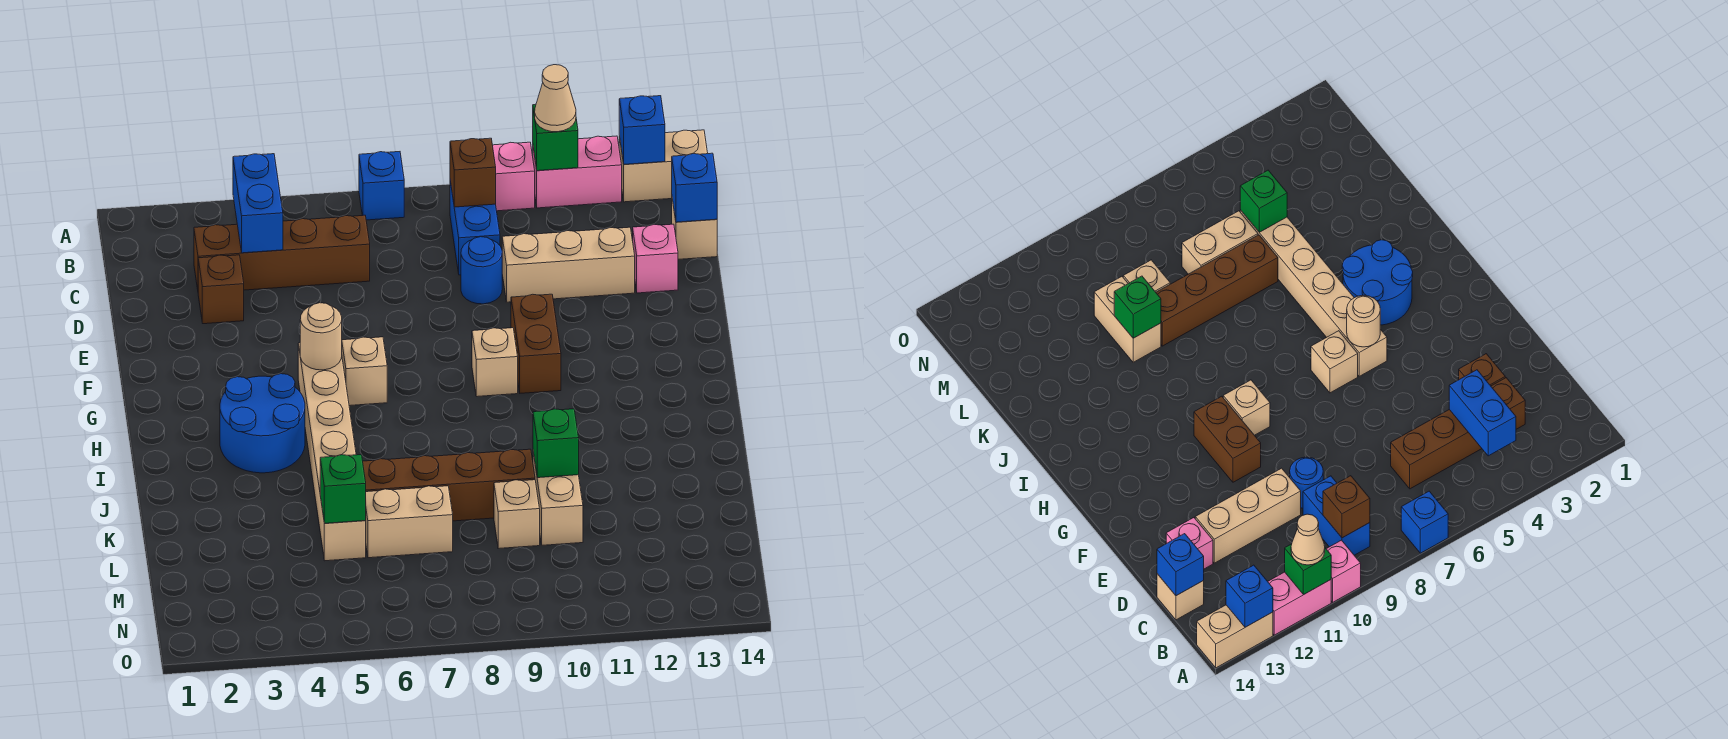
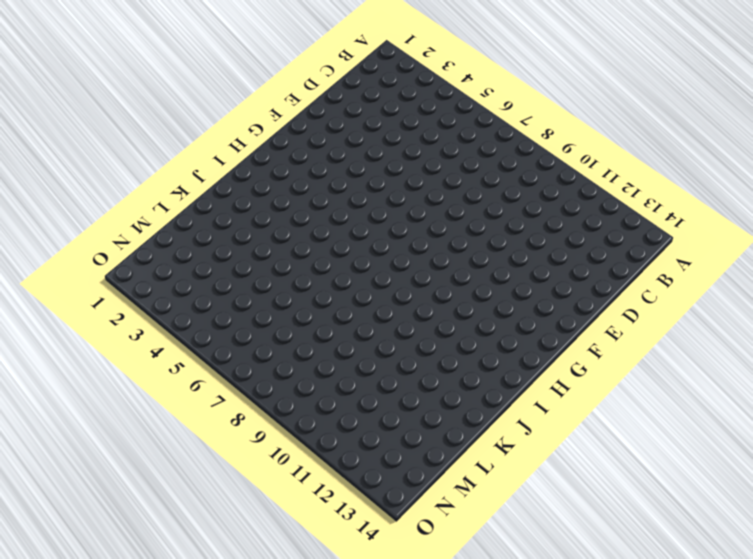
none -> blue 1x1 brick [359,152,404,220]
none -> pink 1x1 brick [493,142,535,211]
none -> pink 1x2 brick [533,136,622,208]

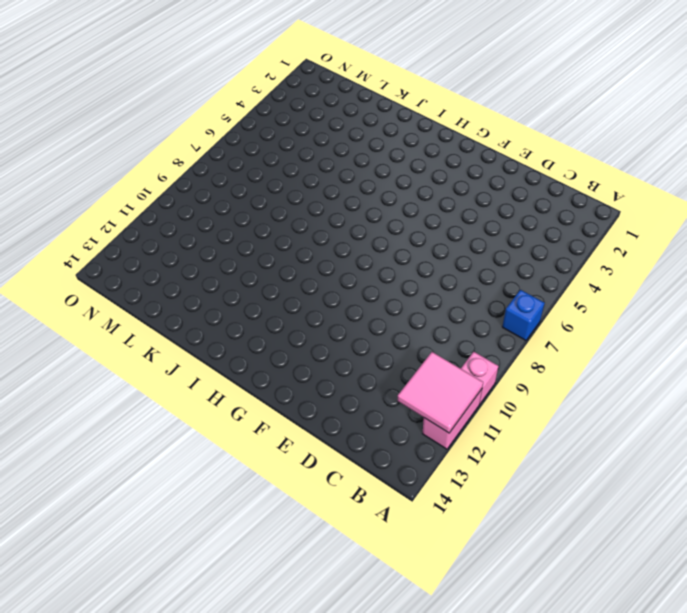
pink 2x2 tile [398,352,483,433] -> green 1x1 brick [533,104,578,171]
none -> tan 1x2 brick [619,130,708,202]
none -> blue 1x2 brick [450,181,500,275]
none -> brown 1x4 brick [194,215,370,290]

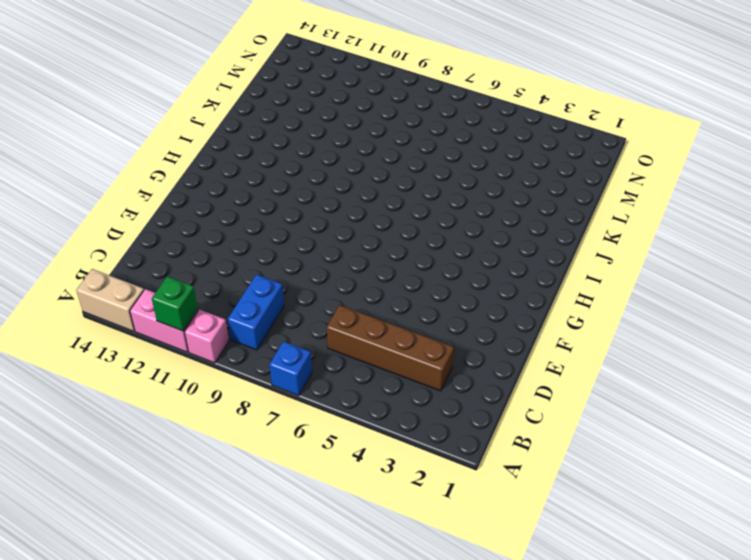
none -> tan 1x1 brick [672,199,717,259]
none -> brown 1x1 brick [198,255,244,324]
none -> blue 1x1 round brick [461,237,502,304]

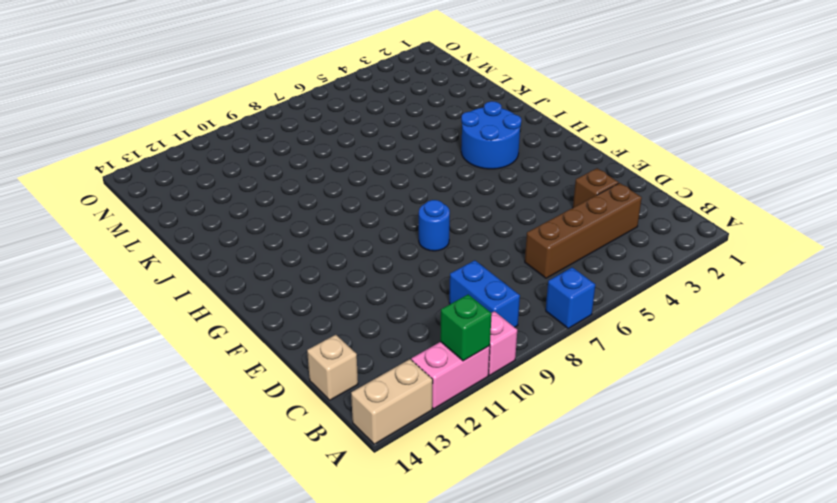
blue 1x1 round brick [419,200,450,251] -> blue 1x1 round brick moved to [461,237,502,304]
none -> tan 1x3 brick [502,227,635,302]
none -> pink 1x1 brick [633,224,678,293]
none -> brown 1x2 brick [511,294,561,393]

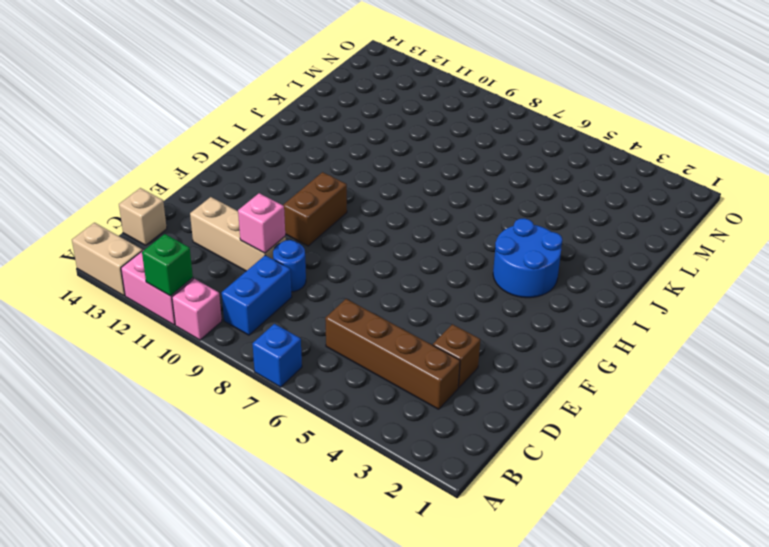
pink 1x1 brick [238,193,285,253] -> pink 1x1 brick moved to [633,224,678,293]
none -> tan 1x6 brick [298,343,366,561]
none -> tan 1x1 brick [342,337,387,406]
none -> tan 1x1 brick [472,328,518,397]

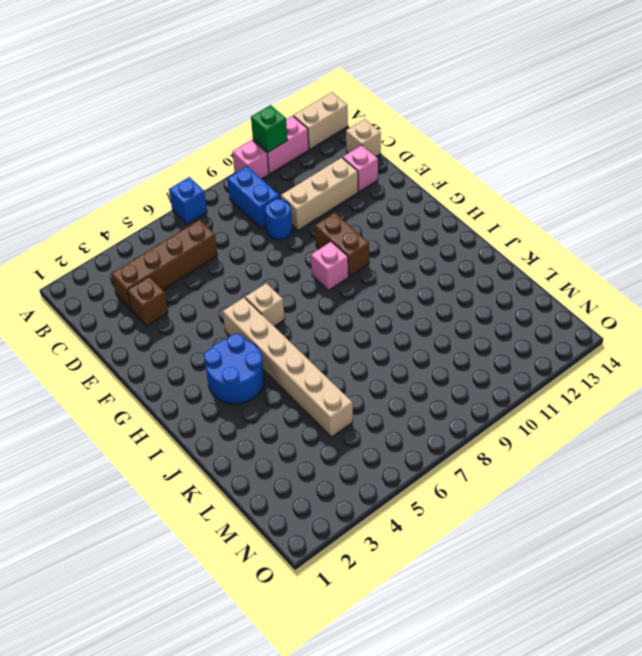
pink 1x1 brick [311,242,349,290] -> tan 1x1 brick [472,328,518,397]
none -> brown 1x4 brick [363,449,535,521]
none -> tan 1x2 brick [533,452,583,545]
none -> tan 1x2 brick [366,486,453,558]

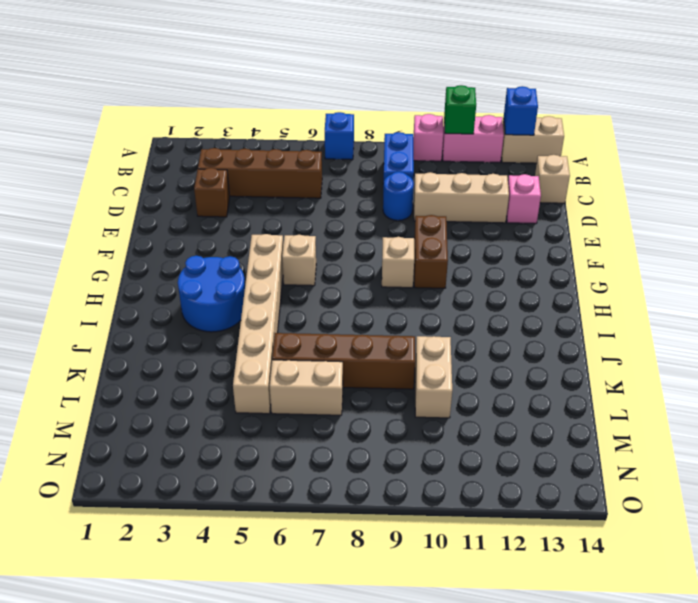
none -> tan 1x1 brick [494,480,540,549]
none -> blue 1x2 brick [233,154,283,253]
none -> brown 1x1 brick [450,138,496,207]

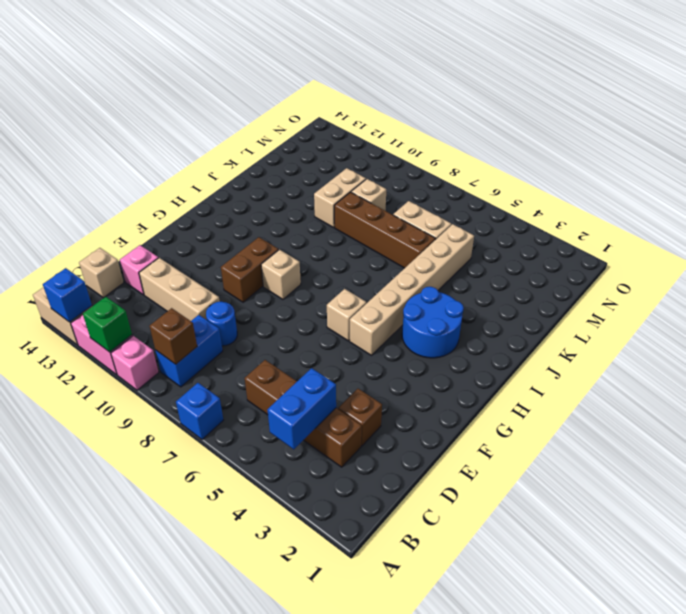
none -> blue 1x1 brick [672,153,717,222]
none -> tan 1x1 round brick [300,303,342,370]
none -> green 1x1 brick [533,409,579,478]

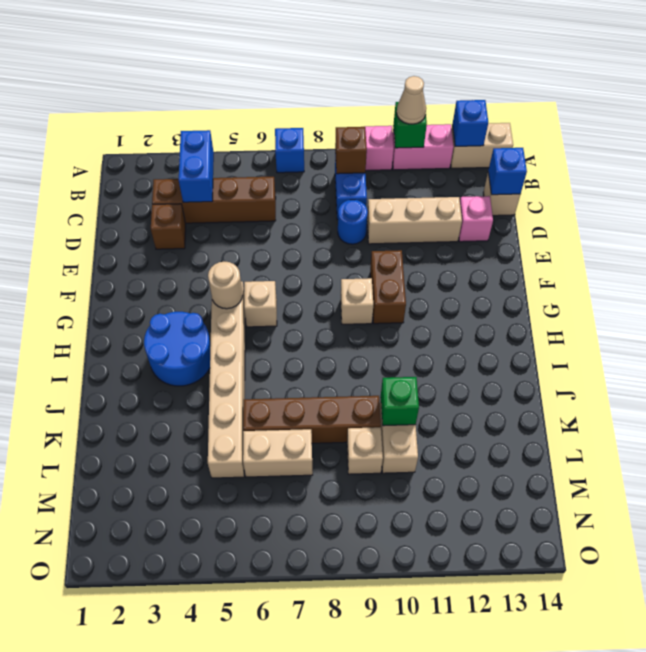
none -> green 1x1 brick [320,455,366,523]

